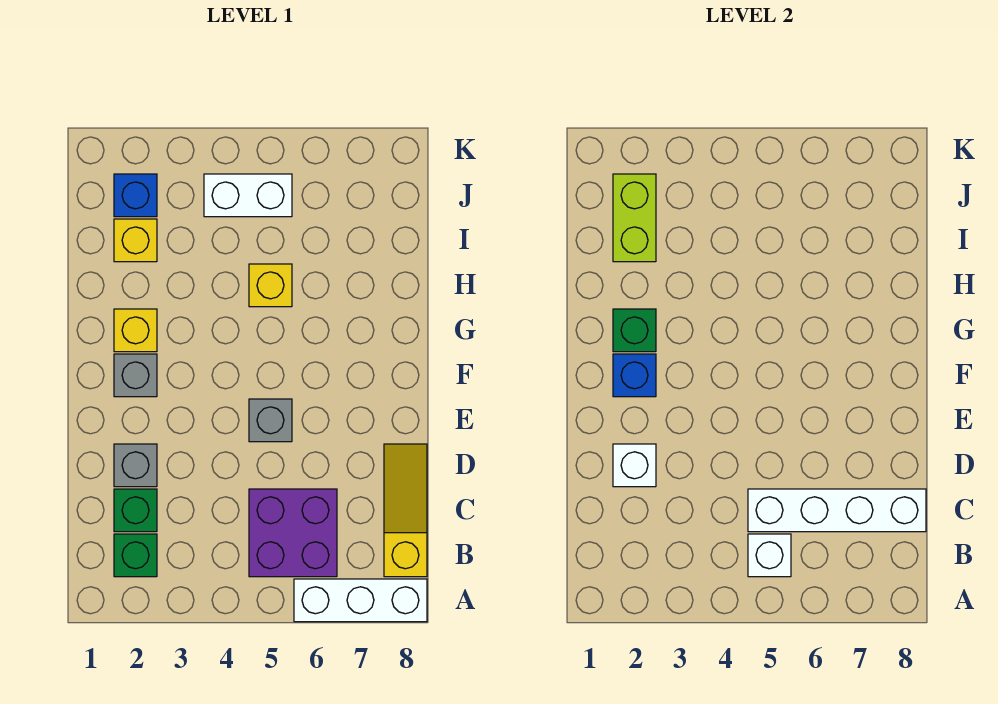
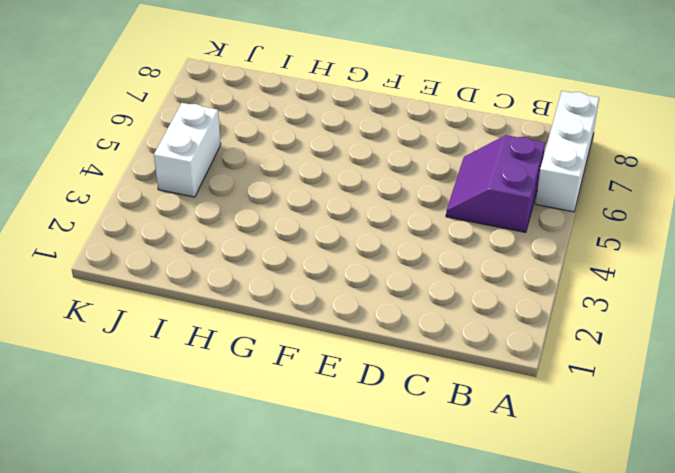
purple 2x2 slope [446,135,545,233] -> purple 2x2 brick [249,489,337,577]
none -> green 1x1 brick [114,534,157,577]
none -> yellow 1x3 slope [384,444,427,577]
none -> green 1x1 brick [114,489,157,532]

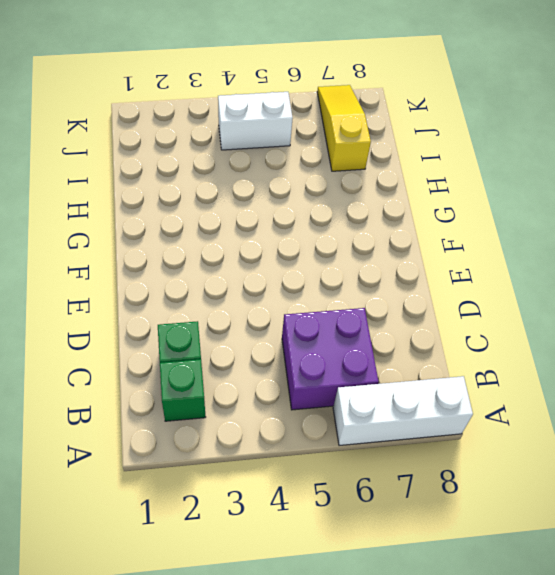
yellow 1x3 slope [317,85,371,171] -> yellow 1x3 slope moved to [384,444,427,577]
none -> grey 1x1 brick [114,444,157,487]
none -> grey 1x1 brick [249,399,292,442]
none -> grey 1x1 brick [114,354,157,397]

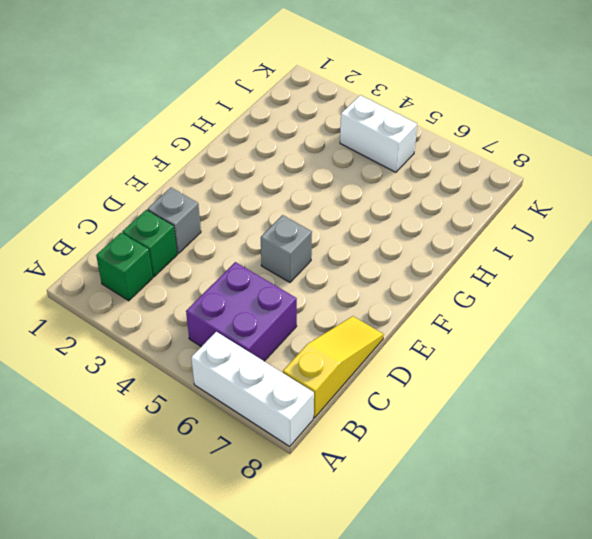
none -> grey 1x1 brick [114,354,157,397]
none -> yellow 1x1 brick [114,309,157,352]
none -> yellow 1x1 brick [249,264,292,307]

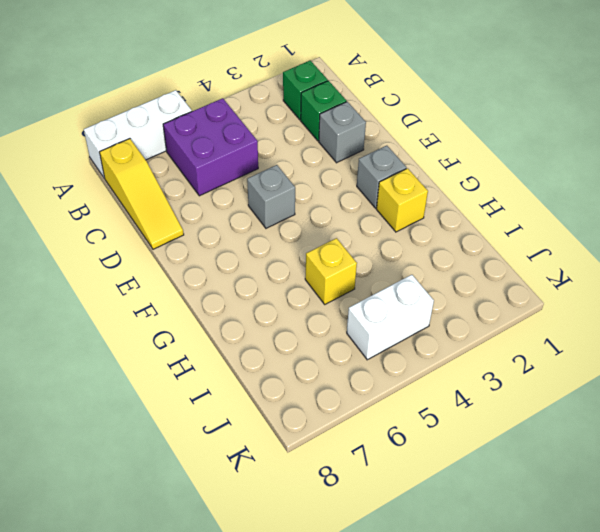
none -> yellow 1x1 brick [114,219,157,262]
none -> blue 1x1 brick [114,174,157,217]
none -> white 1x1 brick [748,534,791,577]

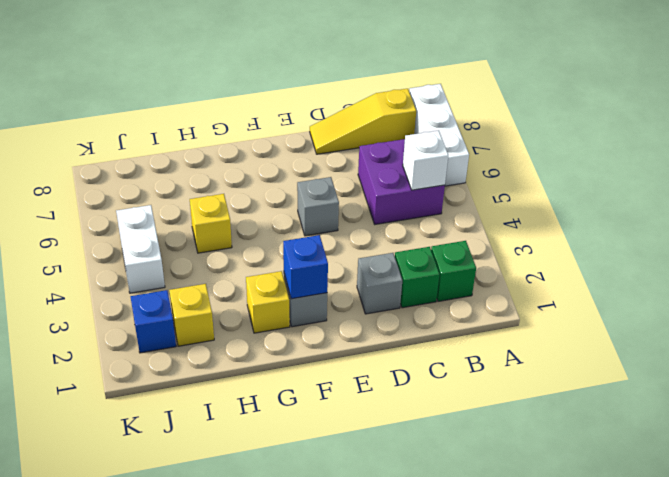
none -> white 1x4 brick [748,489,926,532]
none -> white 1x1 brick [613,444,656,487]
none -> green 1x1 brick [613,309,656,352]

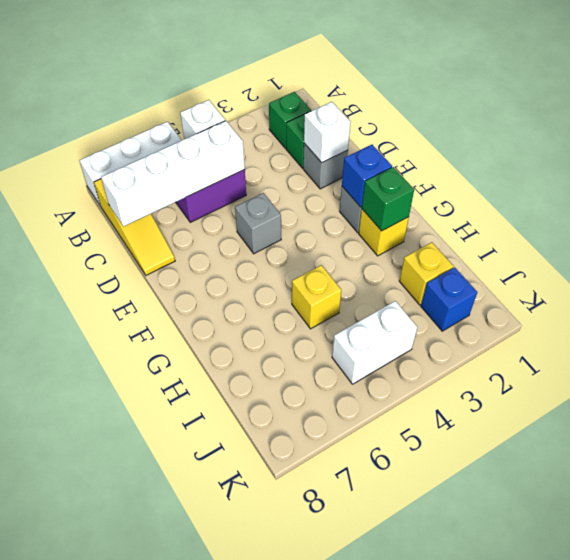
none -> lime 1x2 brick [613,174,656,262]

